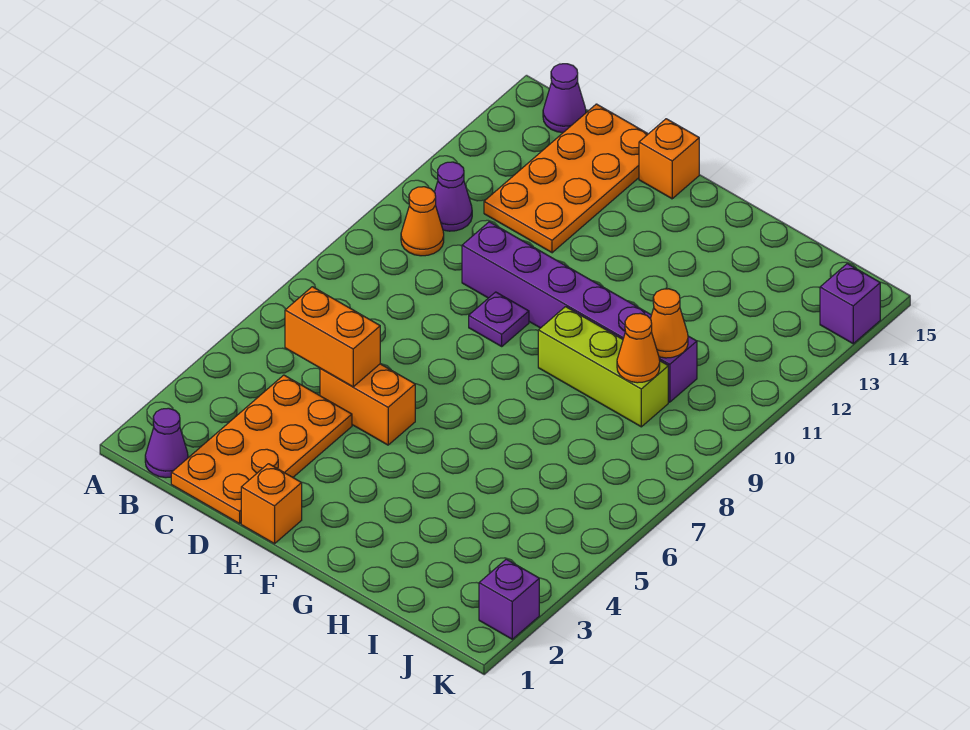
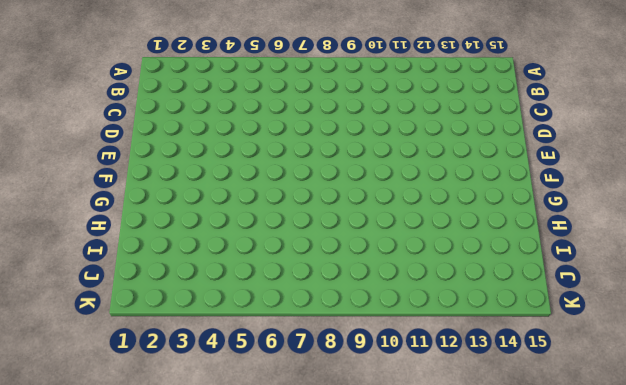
none -> purple 1x1 cone [145,408,188,478]
none -> orange 1x1 cone [401,187,444,256]
none -> purple 1x1 cone [435,162,472,231]

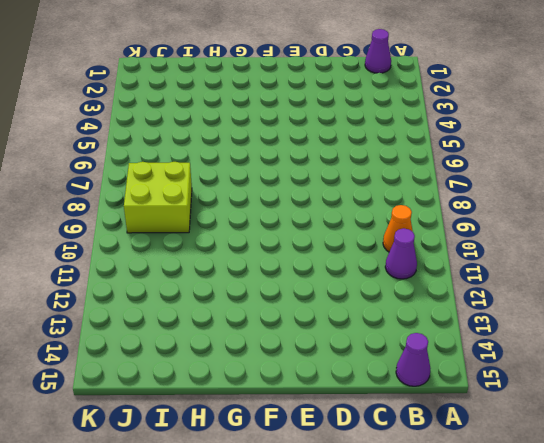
lime 2x2 brick [124,162,192,233] -> lime 1x3 brick [538,307,668,427]
none -> orange 2x4 plate [171,375,352,524]
none -> orange 2x4 plate [484,104,648,253]
none -> orange 1x2 brick [320,364,415,445]

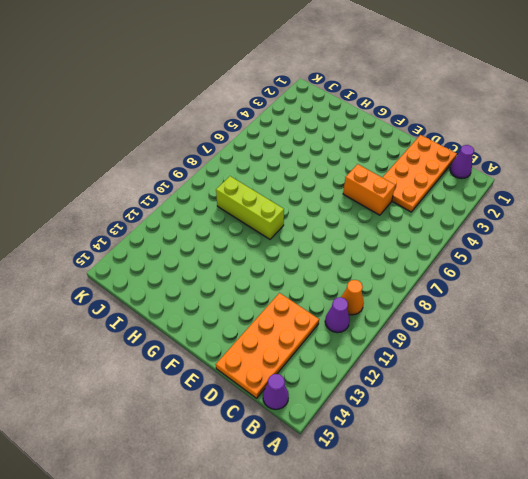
none -> purple 1x6 brick [462,222,697,402]
none -> orange 1x1 brick [241,464,302,544]
none -> purple 1x1 plate [469,292,529,346]

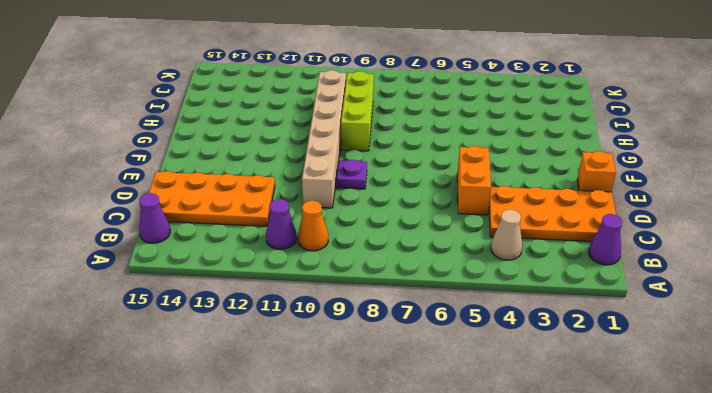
tan 1x1 cone [491,209,523,260] -> none
tan 1x6 brick [302,70,346,208] -> purple 1x6 brick [462,222,697,402]
none -> orange 1x1 brick [639,119,699,199]
none -> purple 1x1 brick [479,559,539,639]
none -> purple 1x1 brick [820,264,880,344]

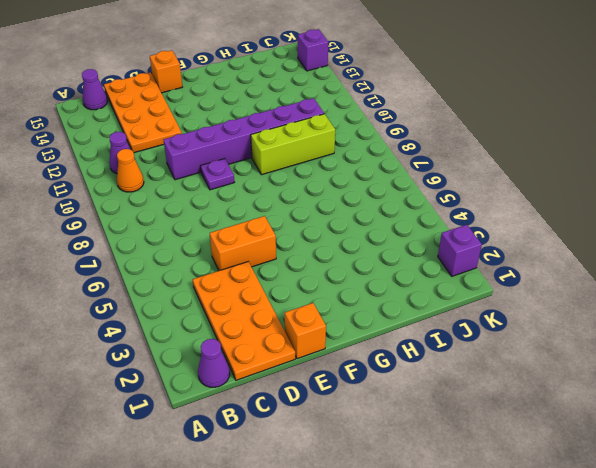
none -> orange 1x2 brick [285,287,380,387]
none -> orange 1x1 cone [617,313,660,383]
none -> orange 1x1 cone [650,289,688,358]

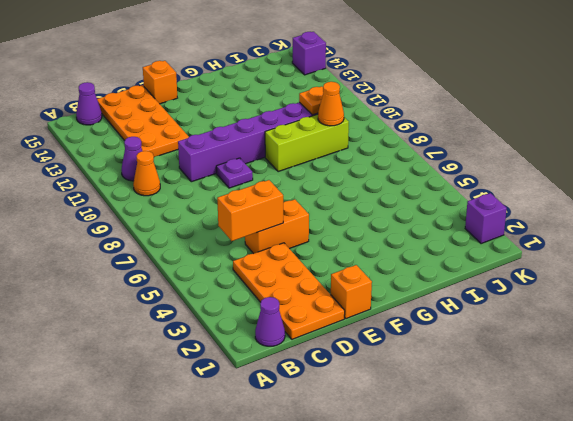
orange 1x1 plate [299,86,323,115] -> orange 1x1 cone [650,289,688,358]

